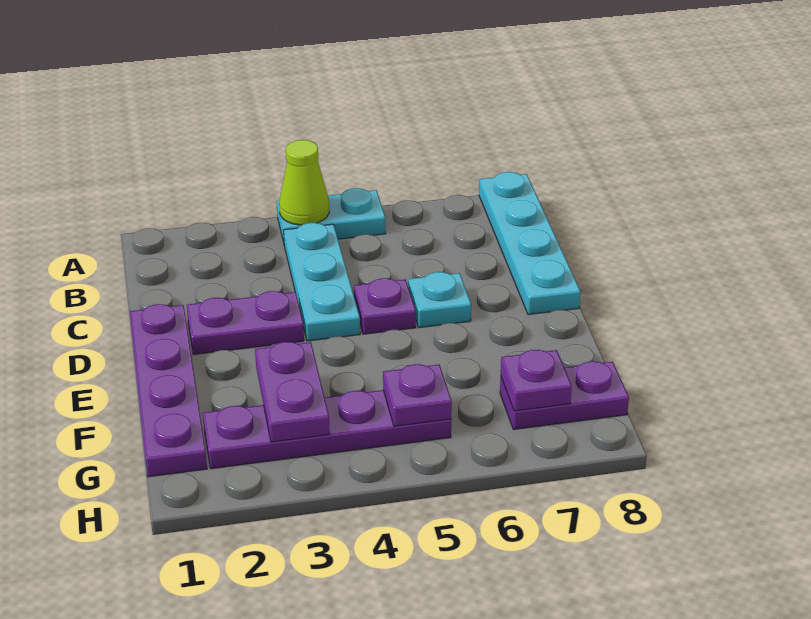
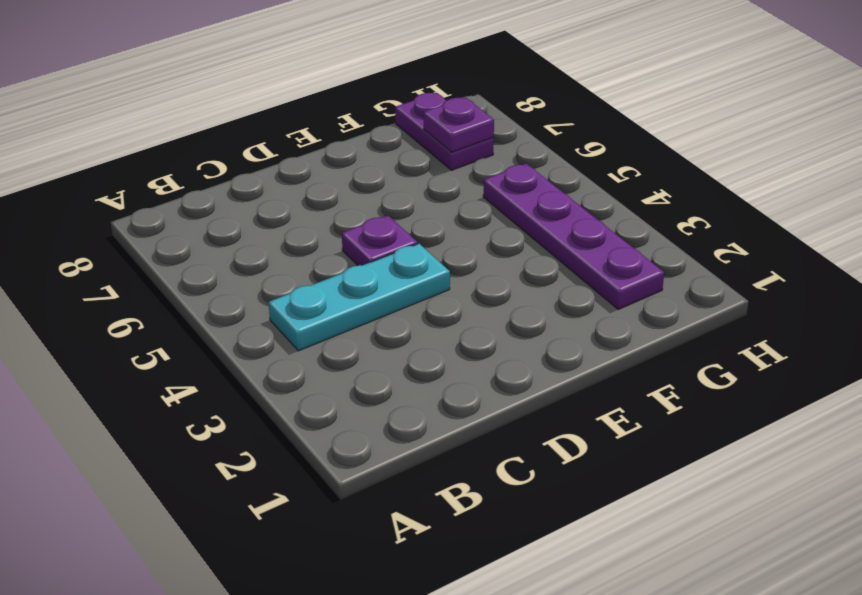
none -> cyan 1x2 plate [277,188,386,242]
none -> cyan 1x4 plate [479,172,581,315]
none -> purple 1x4 plate [130,304,207,477]

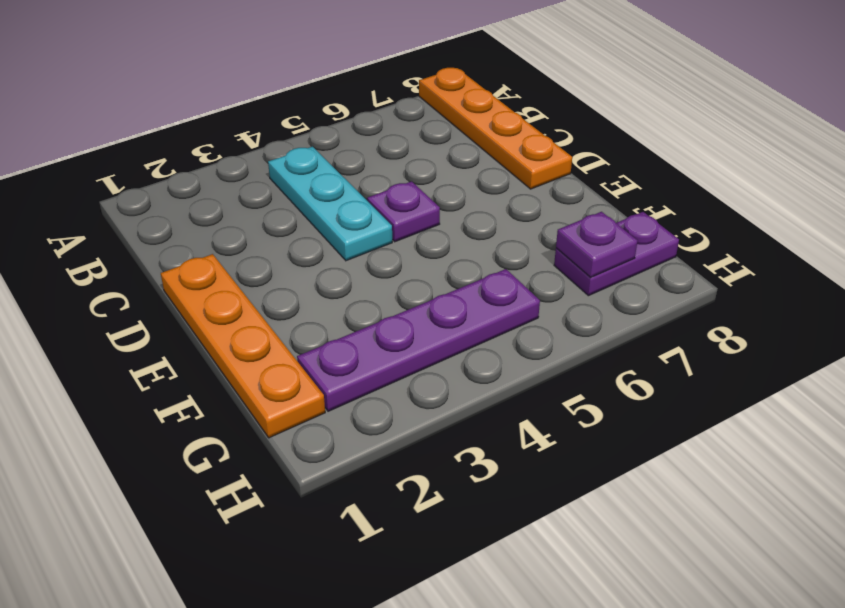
orange 1x4 plate [419,68,572,189] -> cyan 1x4 plate [479,172,581,315]
orange 1x4 plate [161,254,325,438] -> purple 1x4 plate [130,304,207,477]
none -> cyan 1x2 plate [277,188,386,242]
none -> purple 1x2 plate [187,291,304,355]
none -> cyan 1x1 plate [408,272,471,328]

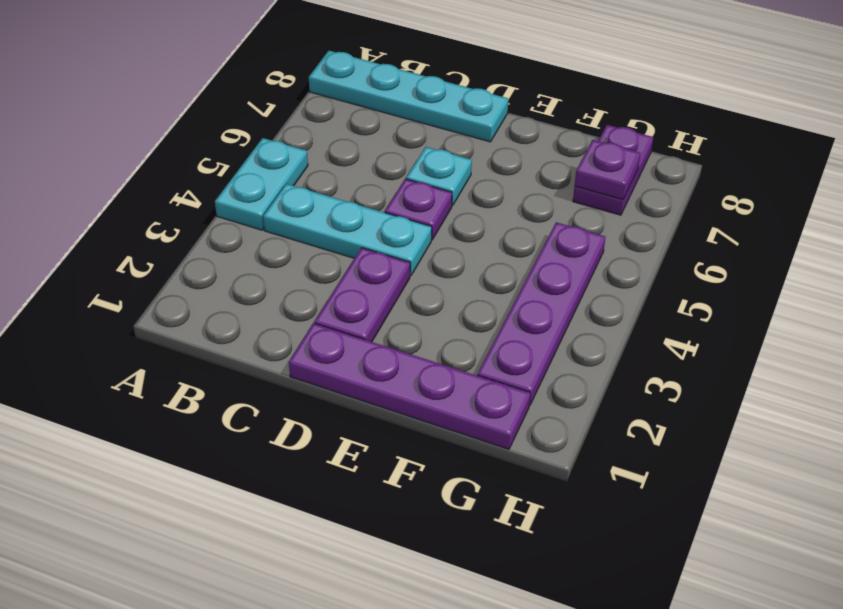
none -> lime 1x1 cone [279,140,329,225]
none -> purple 1x2 plate [255,342,330,442]
none -> purple 1x1 plate [383,364,452,426]

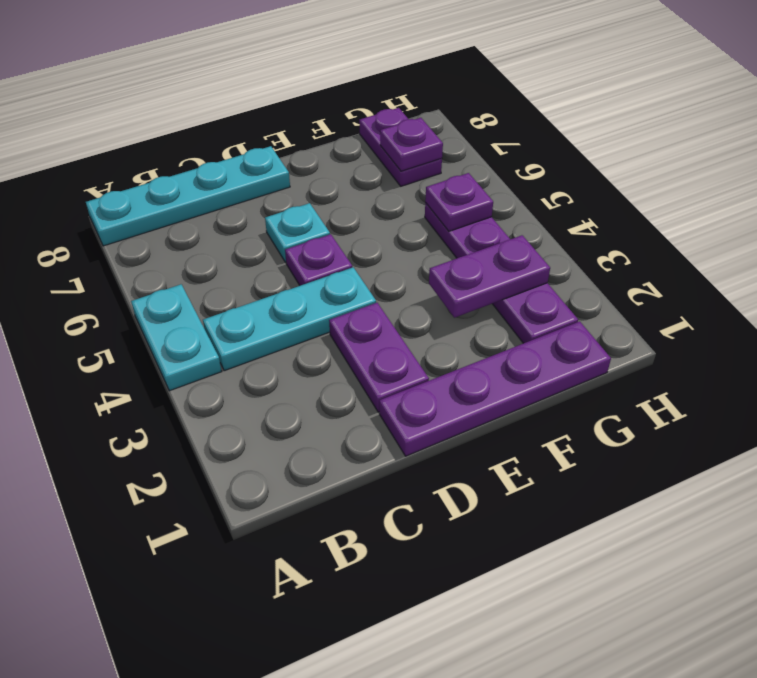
none -> lime 1x1 cone [279,140,329,225]

